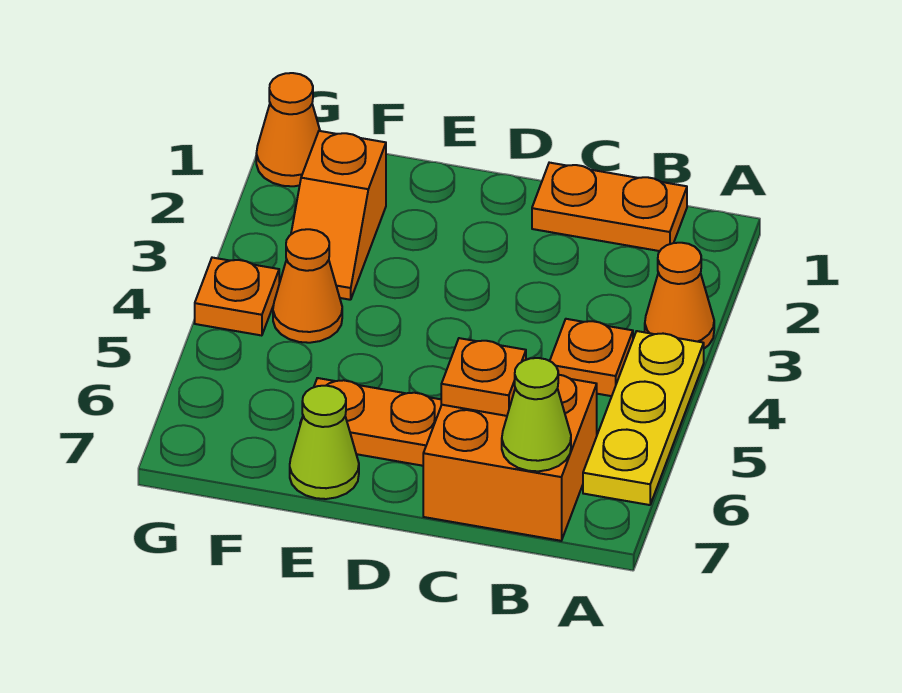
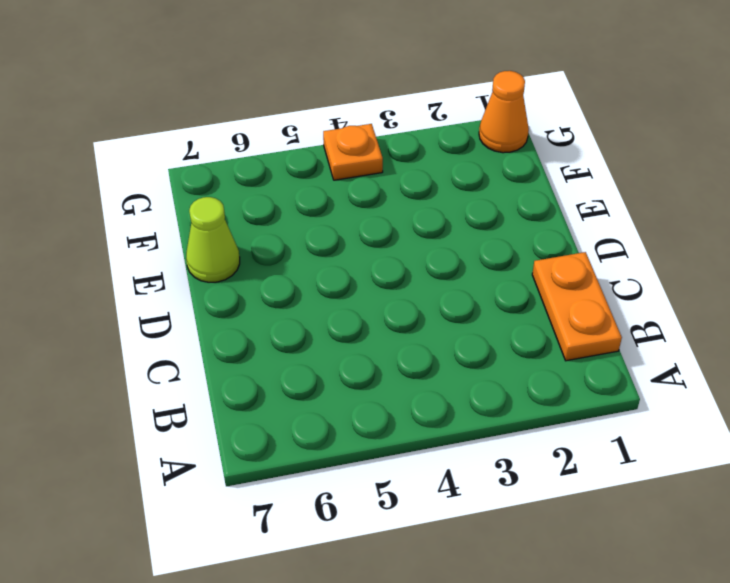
none -> orange 1x1 cone [645,243,714,348]
none -> yellow 1x3 plate [583,331,704,505]
none -> orange 1x1 plate [550,319,633,396]

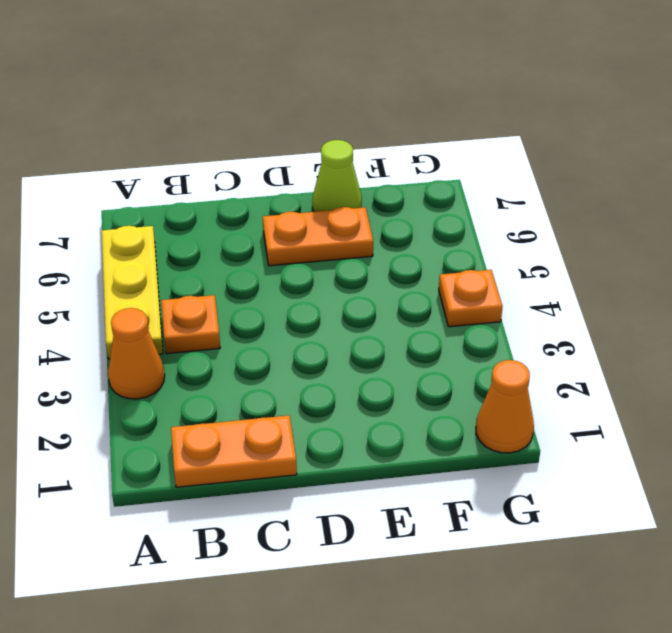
none -> orange 2x2 brick [423,375,597,541]
none -> orange 1x2 slope [291,131,386,300]
none -> orange 1x1 cone [273,229,342,343]

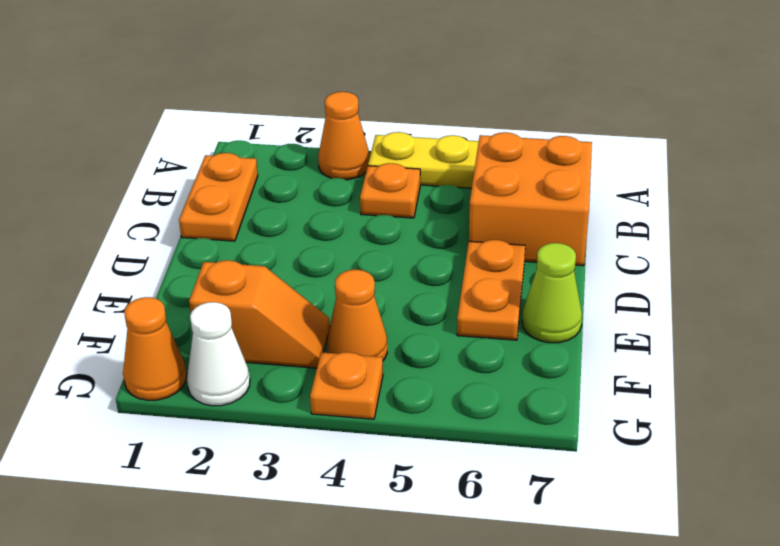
white 1x1 cone [187,302,250,406] -> none
none -> lime 1x1 cone [502,358,571,471]
none -> orange 1x1 plate [441,338,526,416]

